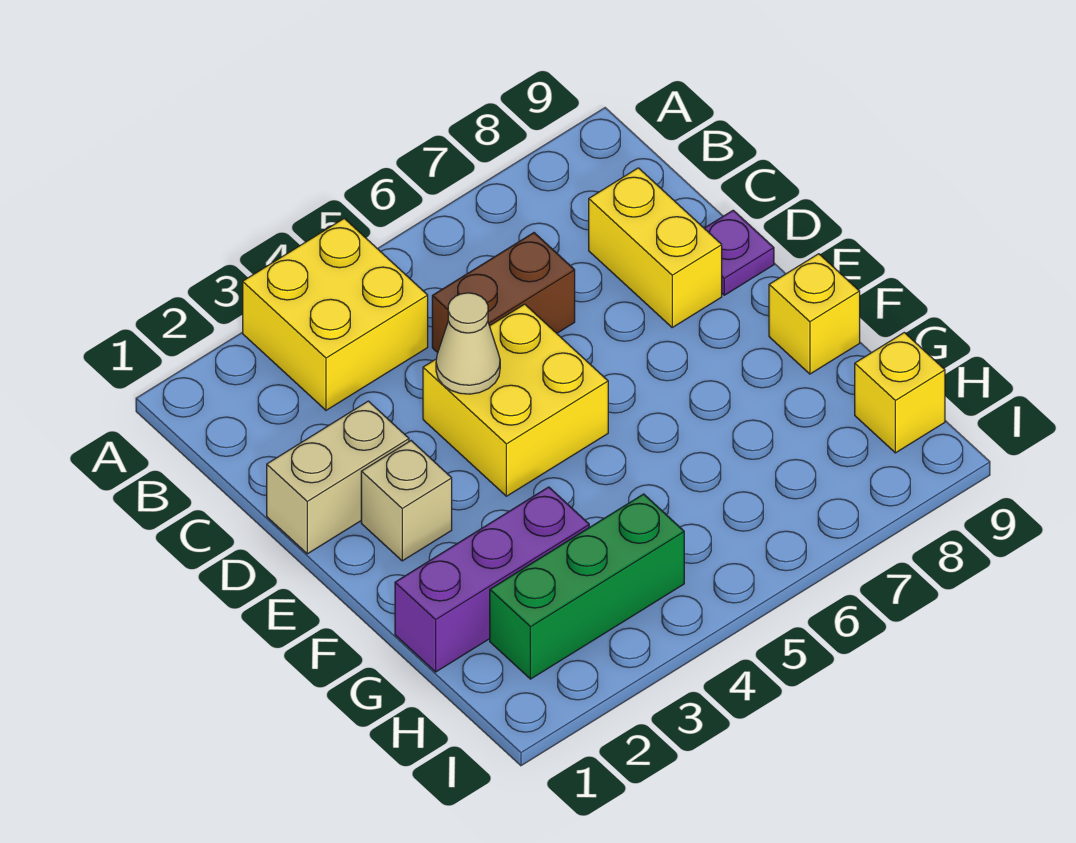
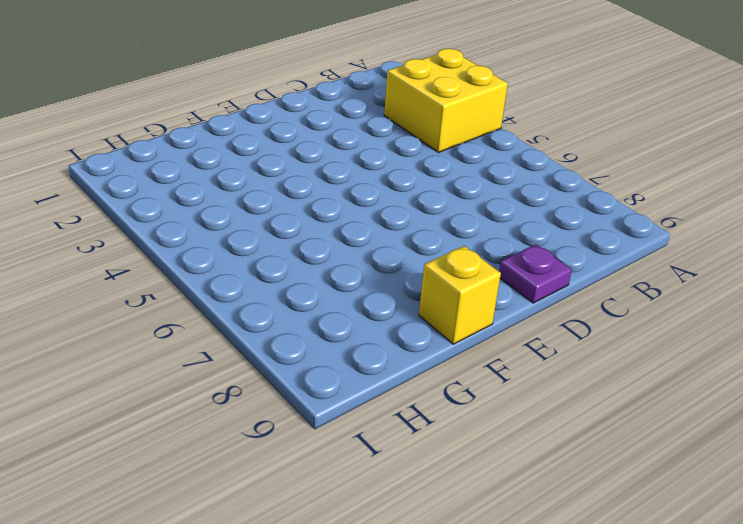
none -> brown 1x2 brick [432,233,575,353]
none -> yellow 1x2 brick [589,168,722,327]
none -> tan 1x2 brick [267,401,409,554]

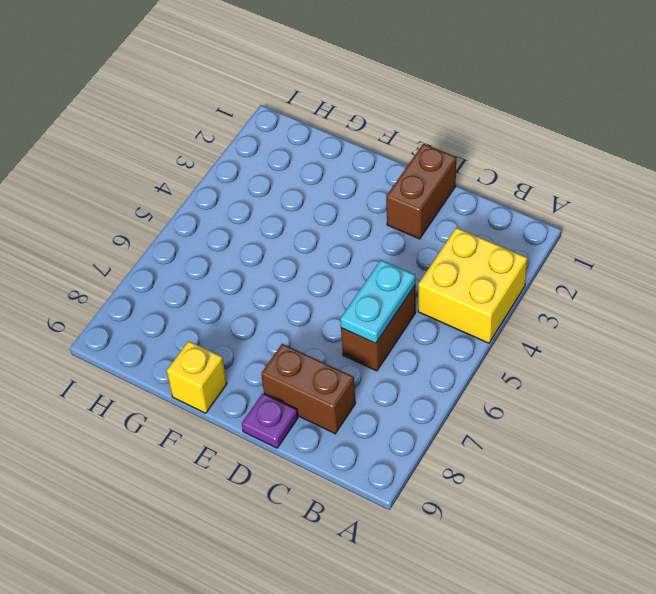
cyan 1x2 plate [340,260,416,344] -> none
brown 1x2 brick [261,344,355,434] -> yellow 1x2 brick [589,168,722,327]
brown 1x2 brick [386,144,456,239] -> tan 1x2 brick [267,401,409,554]
none -> yellow 2x2 brick [423,304,608,496]
none -> tan 1x1 brick [361,441,452,561]
none -> purple 1x3 brick [395,487,589,672]

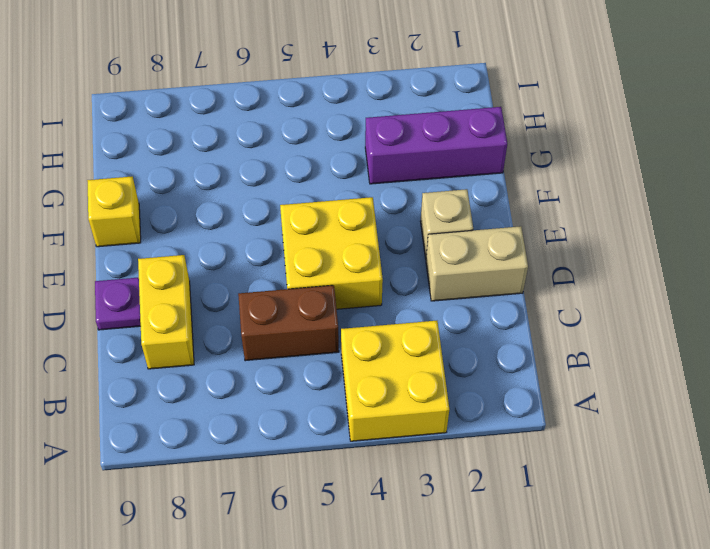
none -> green 1x3 brick [490,494,684,679]
none -> yellow 1x1 brick [855,333,945,453]
none -> tan 1x1 cone [436,293,500,394]

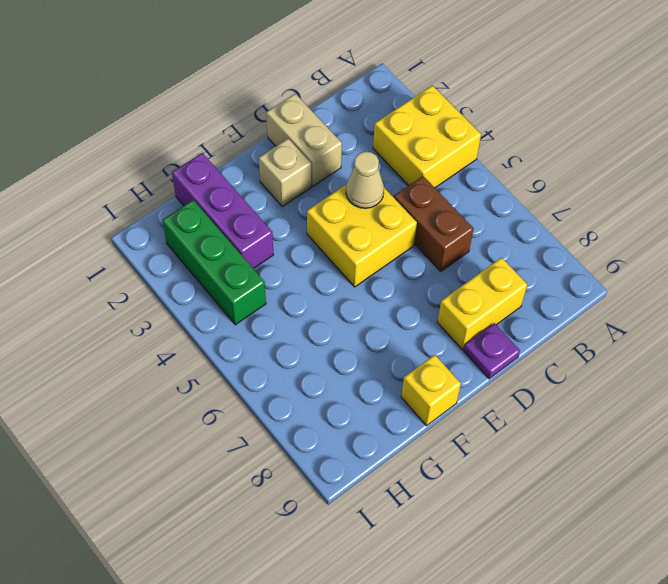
none -> yellow 1x1 brick [855,333,945,453]

